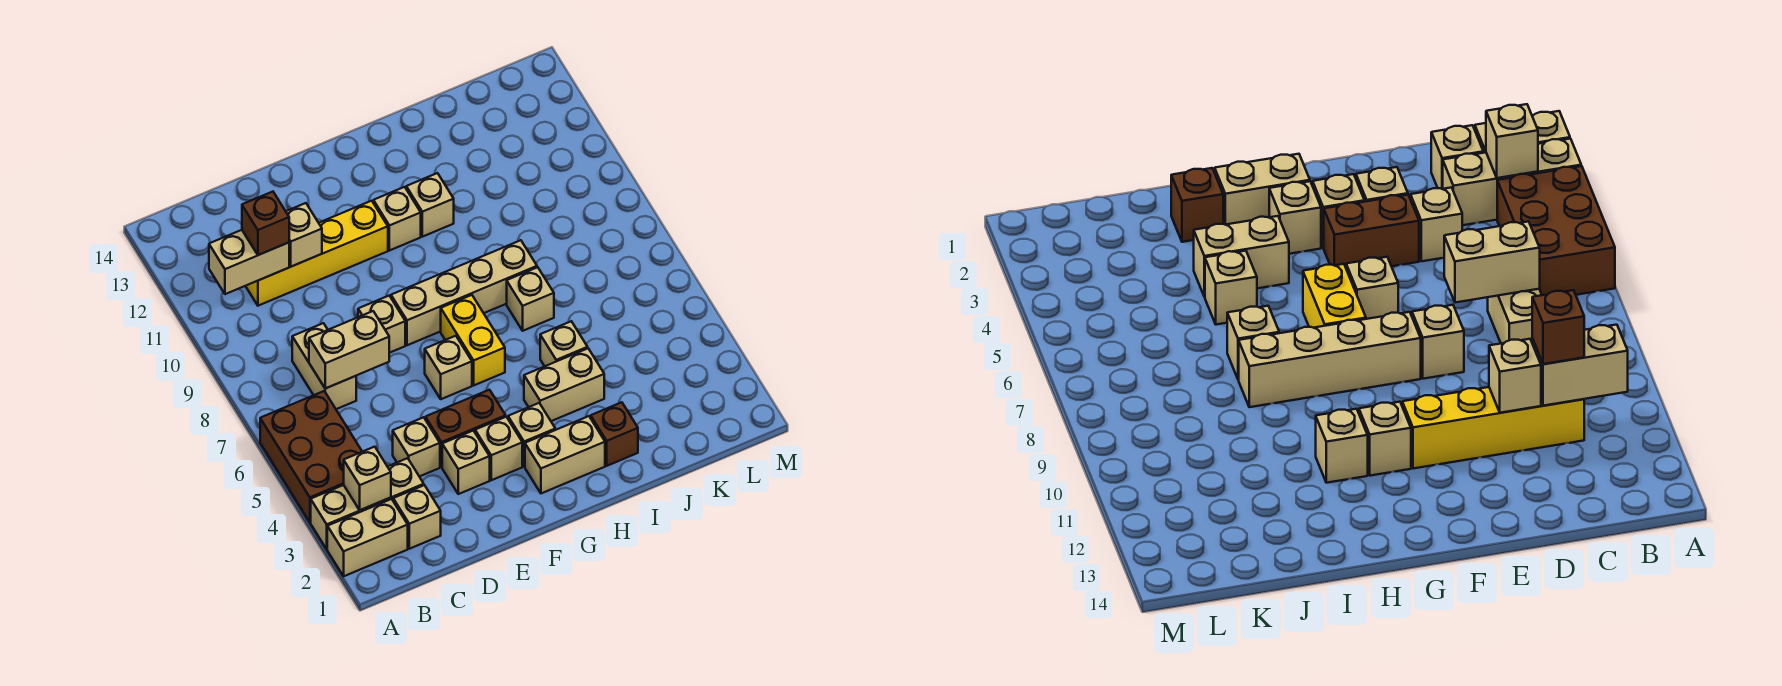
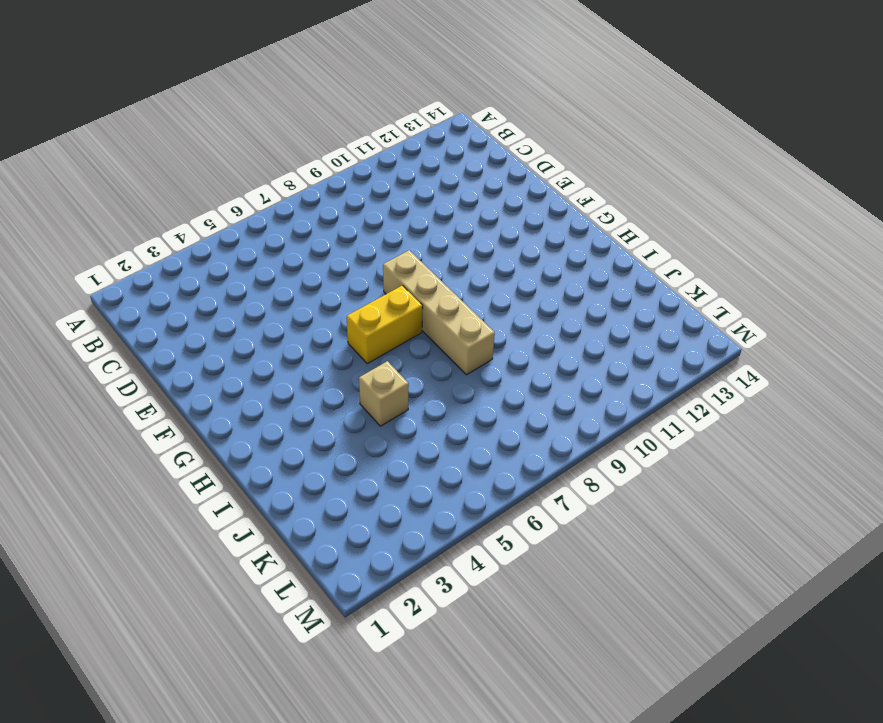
none -> tan 1x2 brick [327,499,408,576]
none -> tan 1x3 brick [311,458,424,549]
none -> brown 2x3 brick [260,391,362,522]

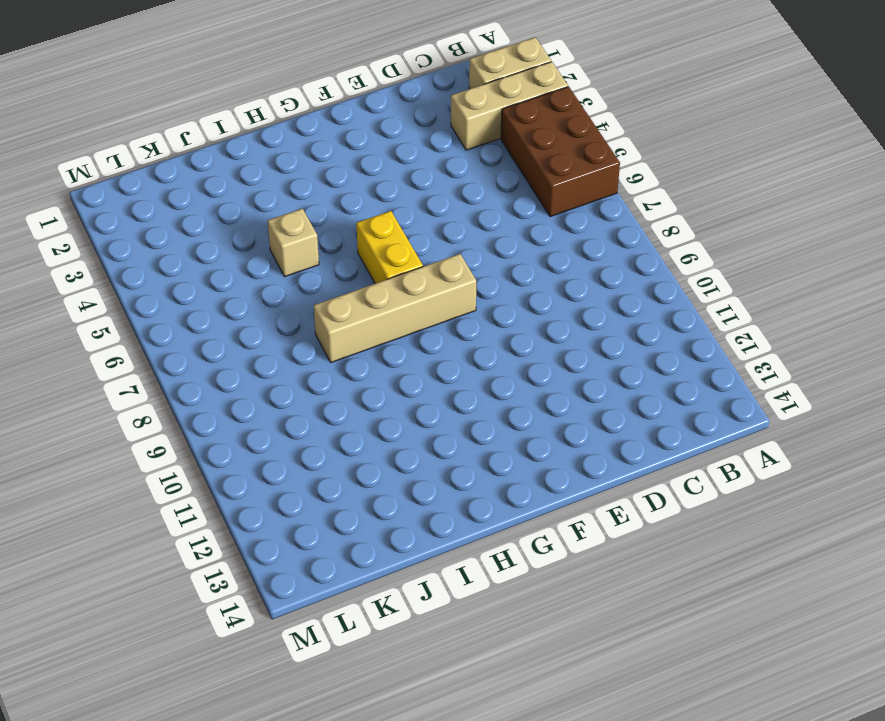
none -> tan 1x1 brick [393,485,441,549]
none -> tan 1x2 brick [292,323,356,409]
none -> yellow 1x4 brick [246,201,388,306]

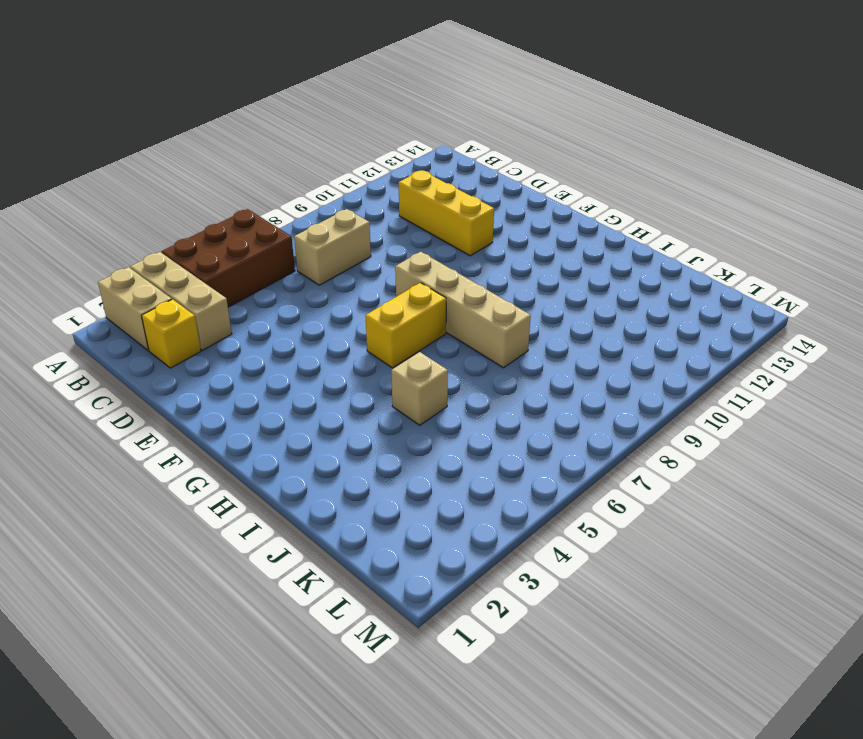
yellow 1x1 brick [142,299,201,368] -> tan 1x1 brick [393,485,441,549]
yellow 1x3 brick [399,170,494,256] -> yellow 1x4 brick [246,201,388,306]
none -> tan 1x1 brick [393,417,440,477]
none -> tan 1x1 brick [442,431,490,494]
none -> brown 1x2 brick [425,390,506,467]

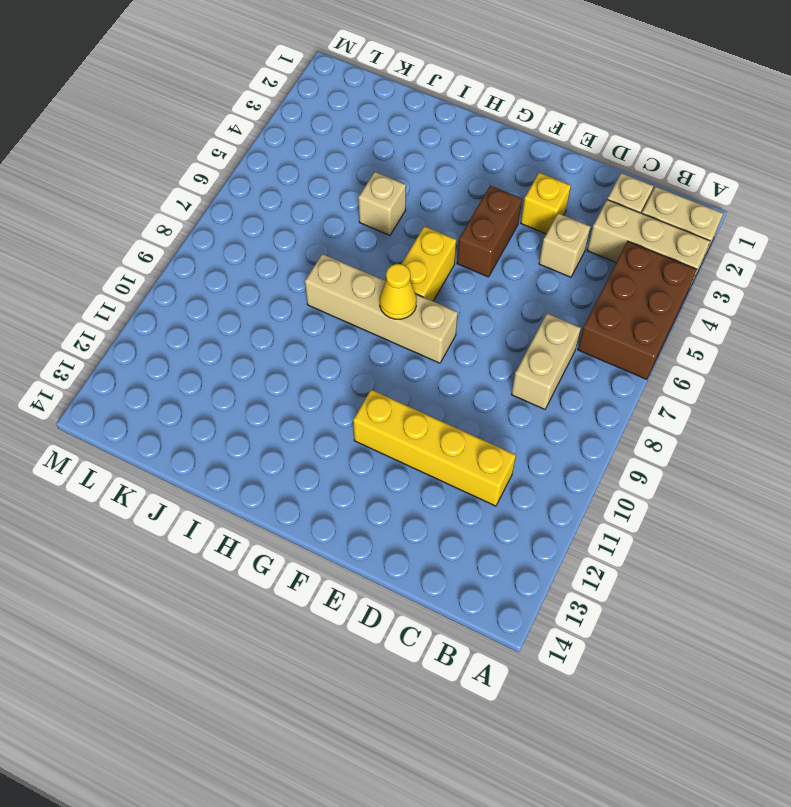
yellow 1x1 brick [521,173,571,234] -> tan 1x1 brick [442,431,490,494]
brown 1x2 brick [457,186,522,277] -> brown 1x2 brick turned to [425,390,506,467]
yellow 1x1 cone [380,264,416,319] -> none
none -> tan 1x1 brick [358,296,405,353]
none -> tan 1x1 brick [475,417,522,480]
none -> tan 1x1 brick [425,336,472,399]

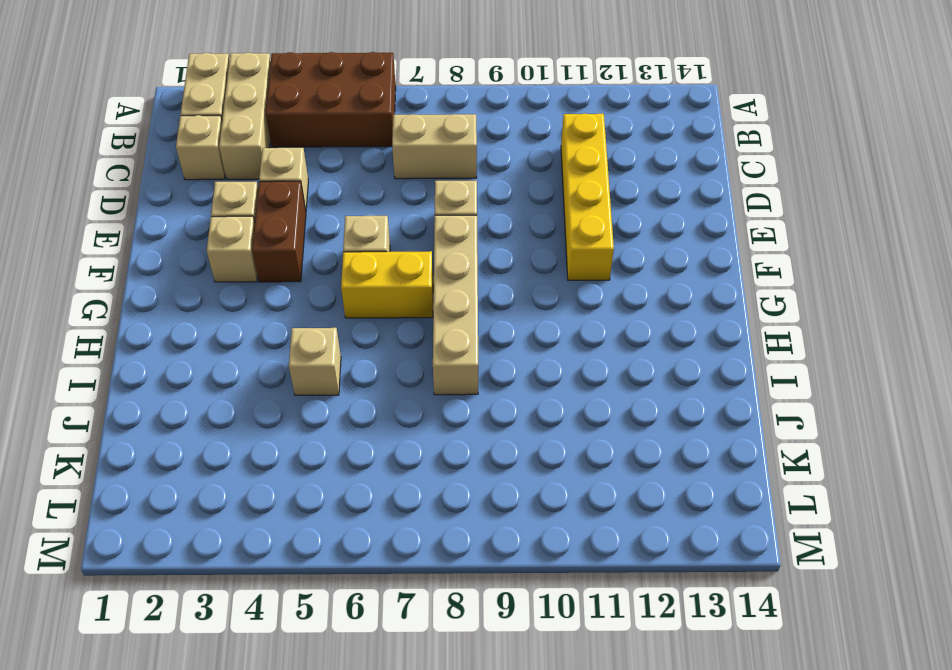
none -> tan 1x2 brick [525,416,605,493]
none -> tan 1x1 brick [508,403,555,467]
none -> tan 1x1 brick [373,187,421,251]

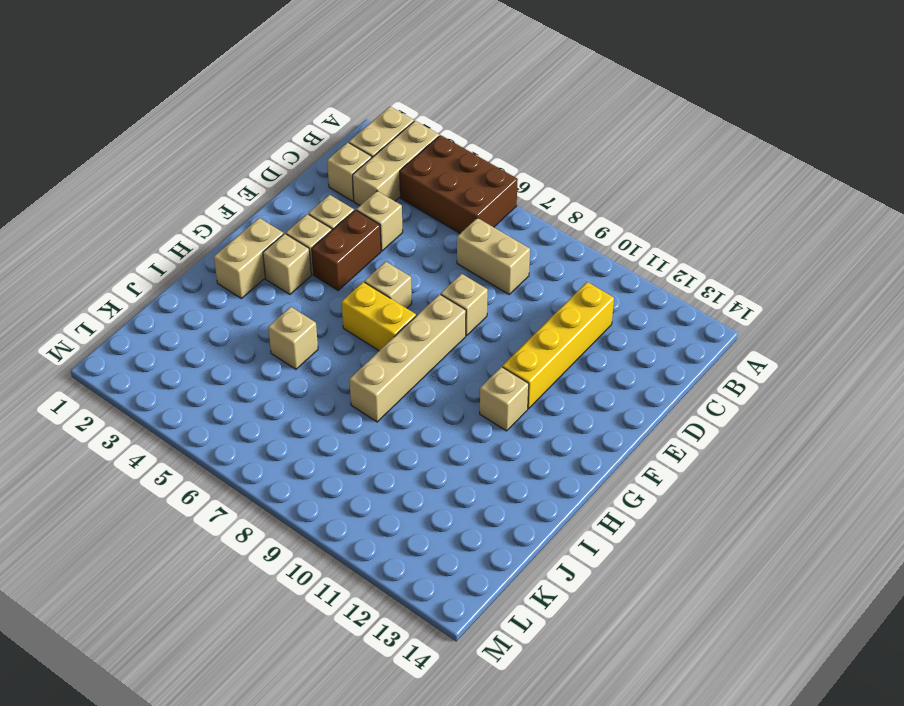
none -> tan 1x2 brick [524,349,604,421]
none -> tan 1x1 brick [406,173,454,237]
none -> brown 1x1 brick [591,402,638,466]

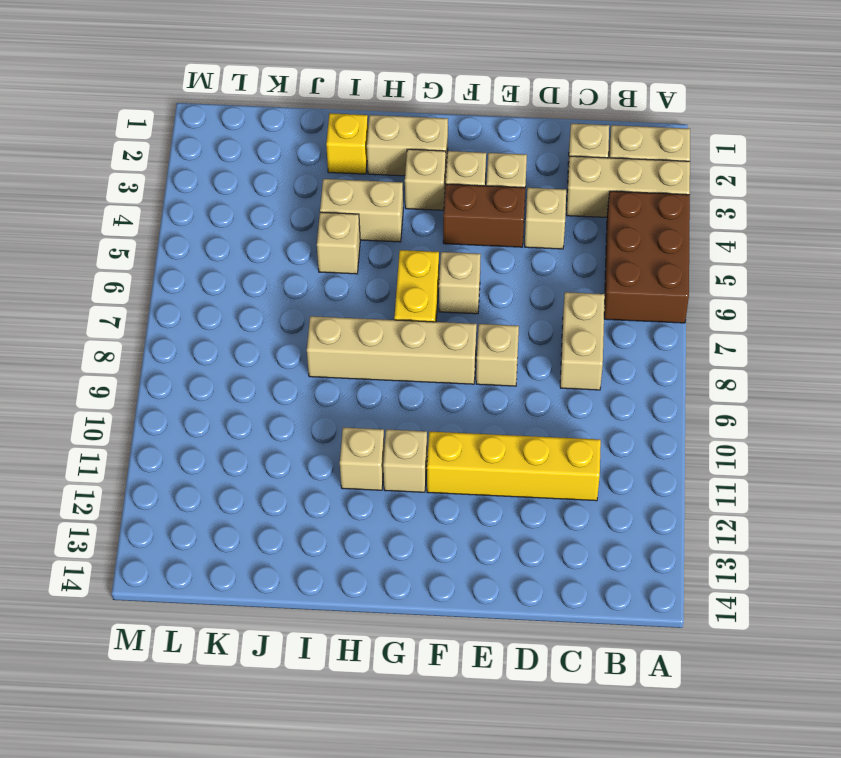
yellow 1x1 brick [326,113,368,174] -> brown 1x1 brick [591,402,638,466]
none -> tan 1x1 brick [507,267,554,331]
none -> tan 1x1 brick [344,447,391,510]
none -> tan 1x2 brick [209,230,289,294]

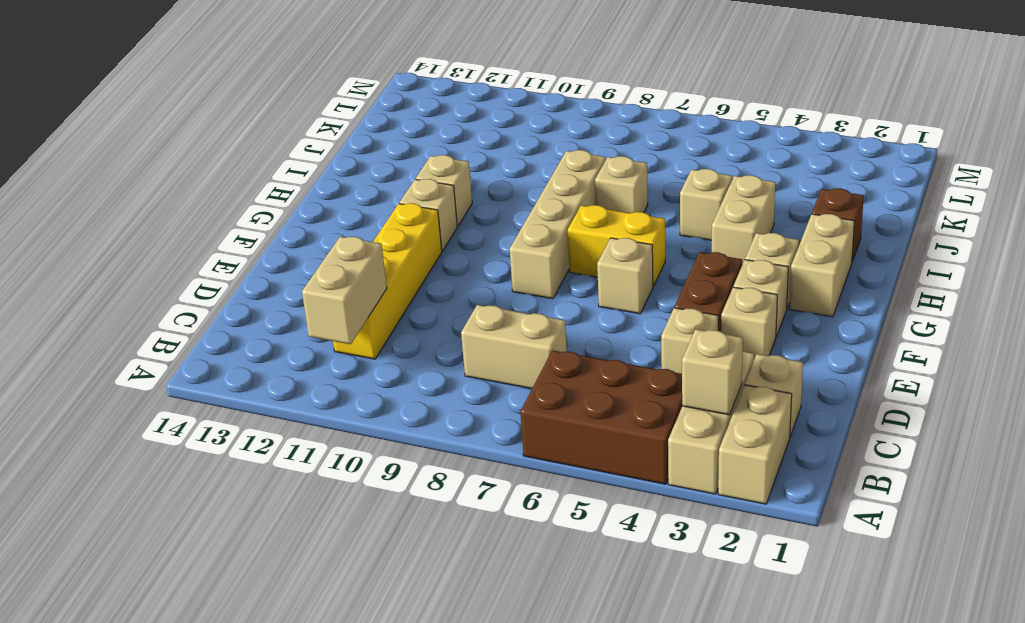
none -> tan 1x1 brick [358,296,405,353]
none -> tan 1x2 brick [309,311,389,388]
none -> tan 1x1 brick [286,203,322,267]

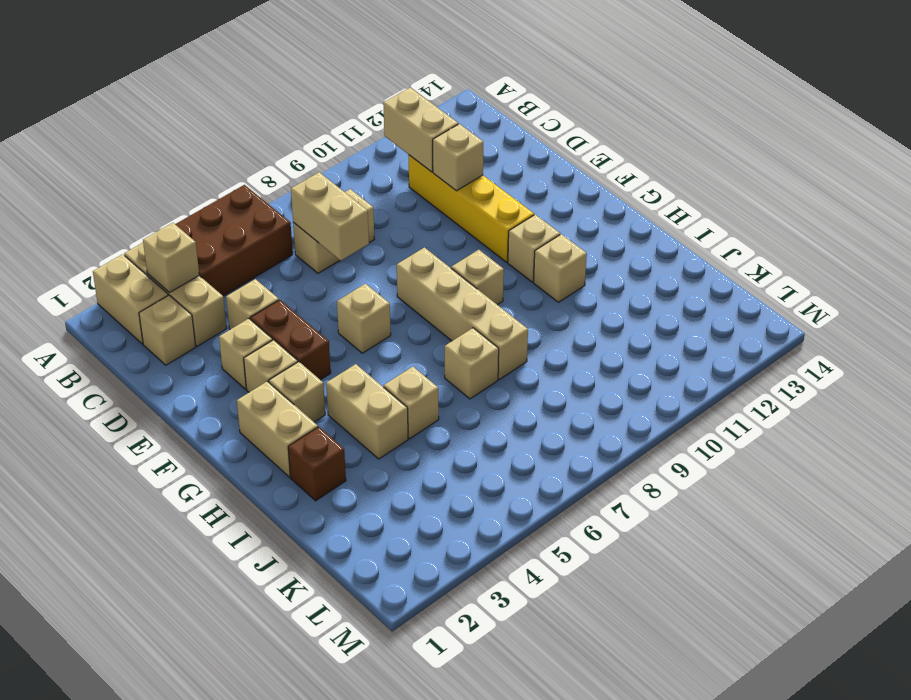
tan 1x1 brick [451,250,504,305] -> tan 1x1 brick moved to [358,296,405,353]
none -> yellow 1x2 brick [441,295,505,385]
none -> brown 1x1 brick [242,192,289,255]

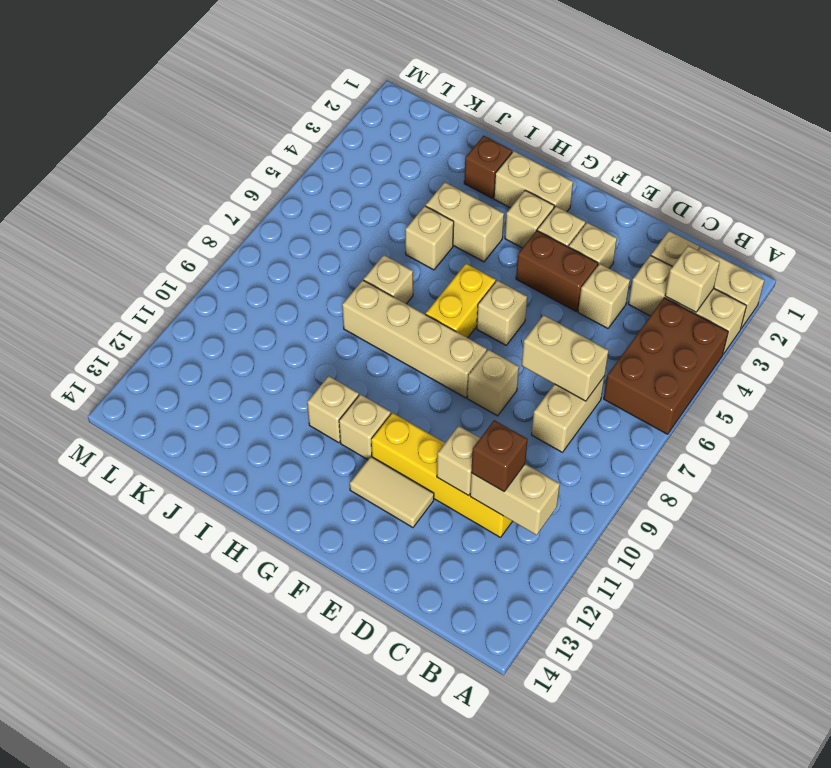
tan 1x2 tile [350,457,434,528] -> none

